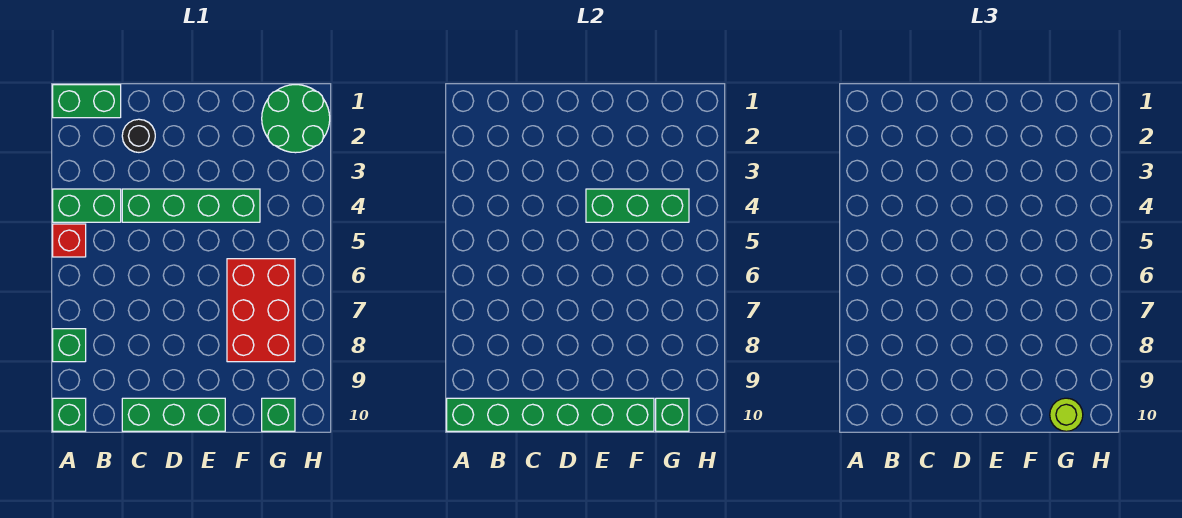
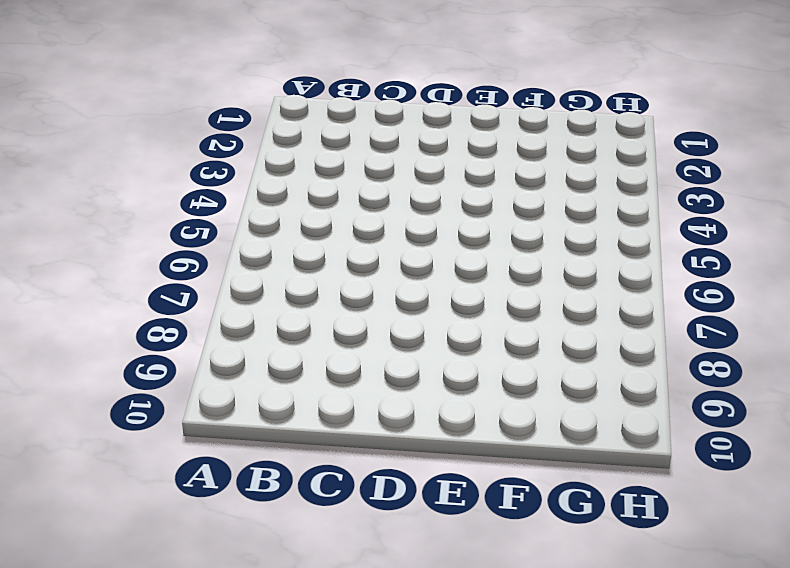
none -> green 1x2 brick [53,85,121,118]
none -> green 1x2 brick [53,189,121,222]
none -> red 1x1 brick [53,224,86,257]

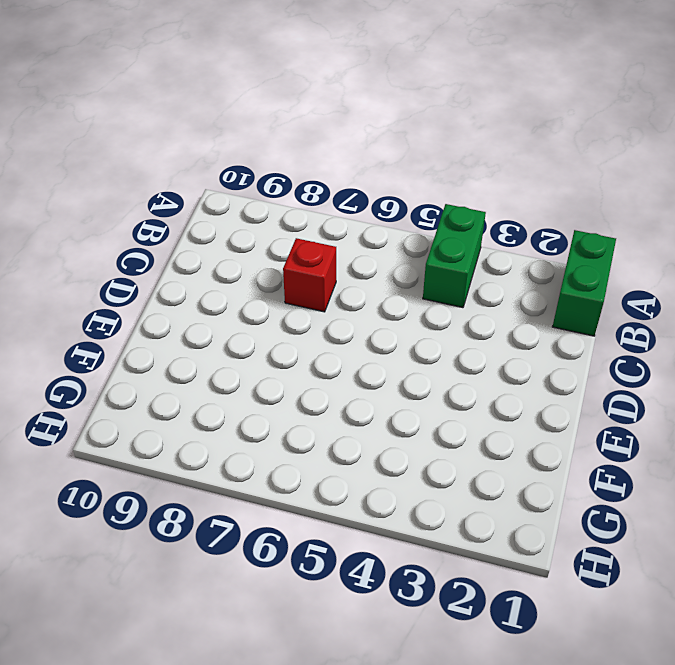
red 1x1 brick [283,238,336,312] -> red 1x1 brick moved to [53,224,86,257]
none -> green 1x1 brick [53,329,86,362]
none -> green 1x1 brick [53,398,86,431]
none -> black 1x1 round brick [122,119,155,152]

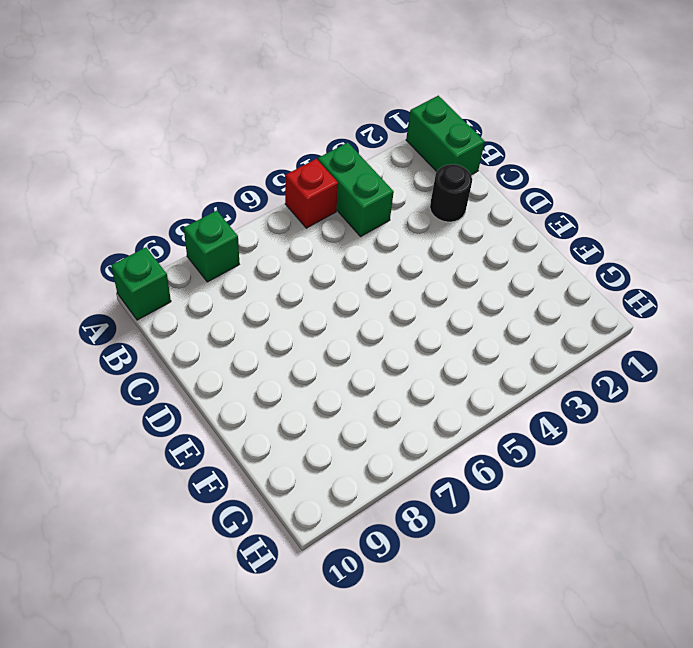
none -> green 1x4 brick [122,189,260,222]
none -> green 1x3 brick [122,398,225,431]
none -> red 2x3 brick [227,259,295,362]

